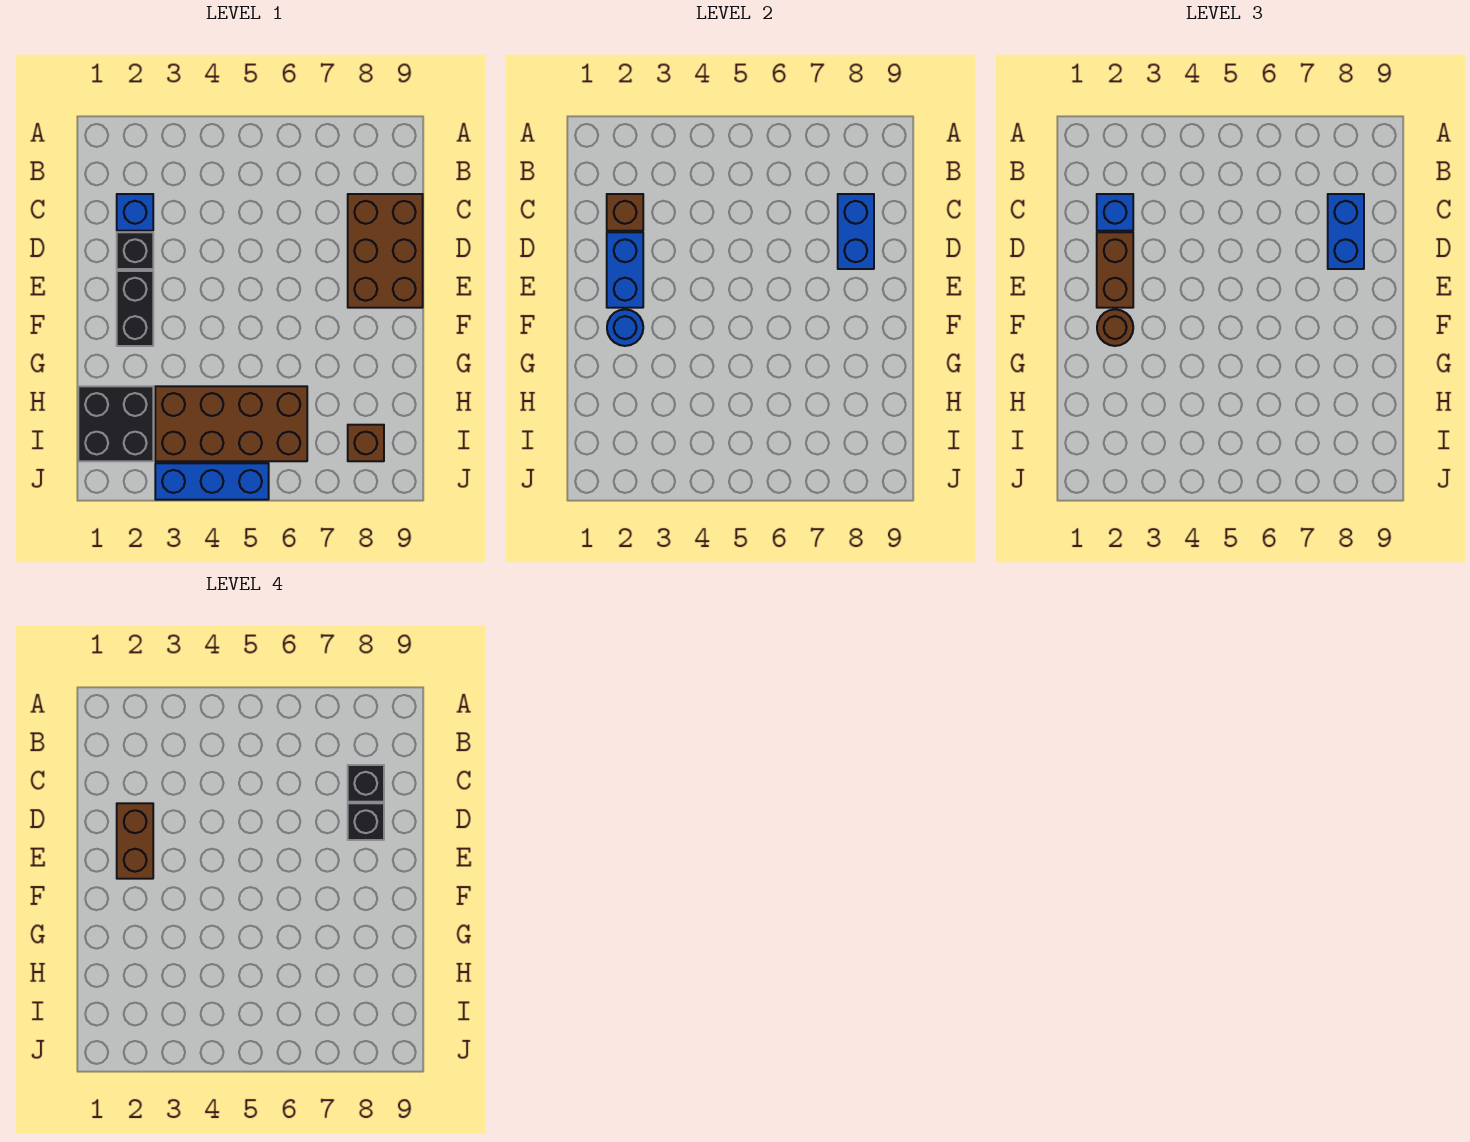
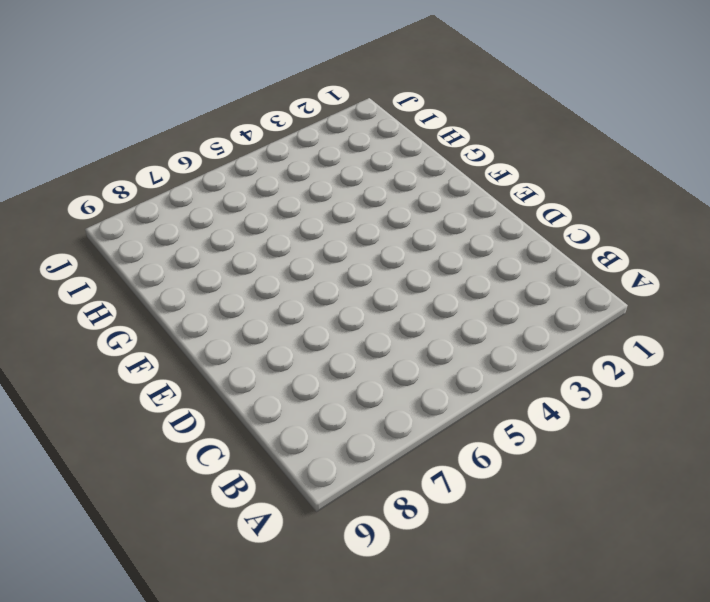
none -> blue 1x1 brick [117,194,153,231]
none -> brown 2x3 brick [348,194,423,308]
none -> black 1x1 brick [117,232,153,269]

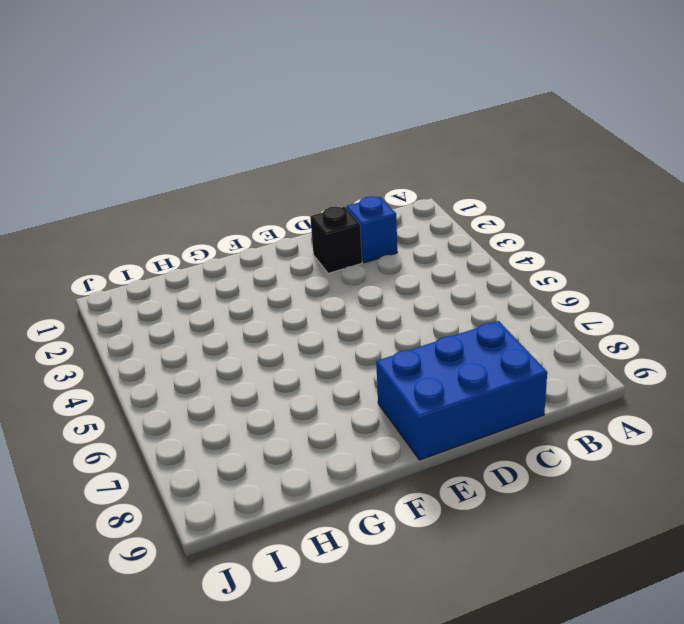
blue 2x3 brick [376,321,547,460] -> brown 2x3 brick [348,194,423,308]
none -> black 1x2 brick [117,271,153,346]
none -> black 2x2 brick [78,386,153,461]
none -> brown 2x4 brick [155,386,307,461]

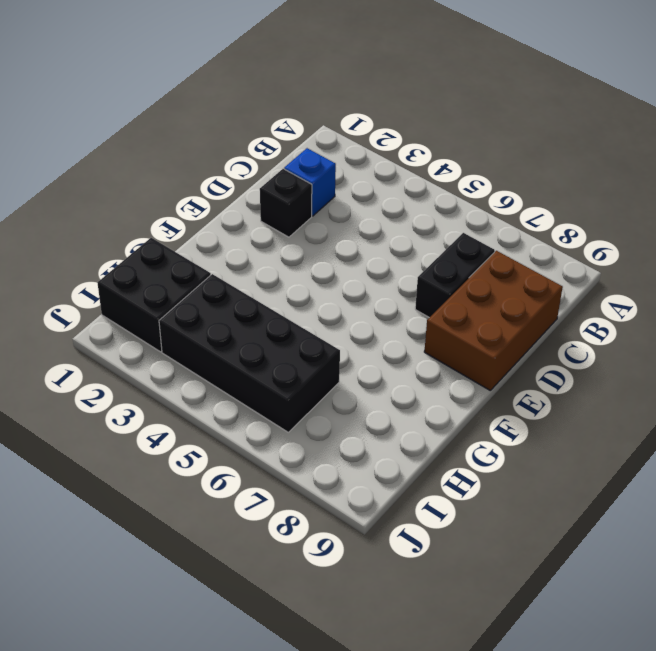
black 1x2 brick [415,233,495,318] -> black 1x2 brick moved to [117,271,153,346]
black 2x4 brick [159,274,340,432] -> brown 2x4 brick [155,386,307,461]
none -> brown 1x1 brick [348,425,384,461]
none -> blue 1x3 brick [155,463,269,500]
none -> brown 1x1 brick [607,194,643,231]

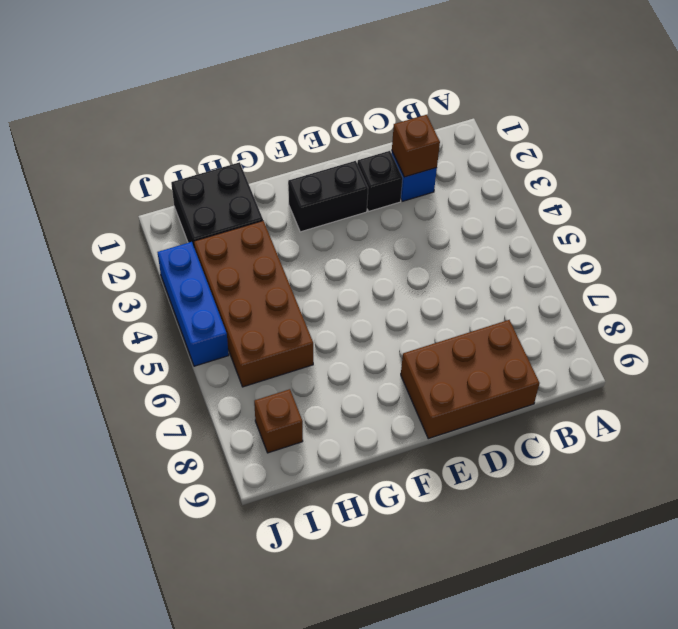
none -> blue 1x2 brick [838,194,874,269]
none -> blue 1x2 brick [607,232,643,308]
none -> blue 1x1 round brick [607,309,643,346]

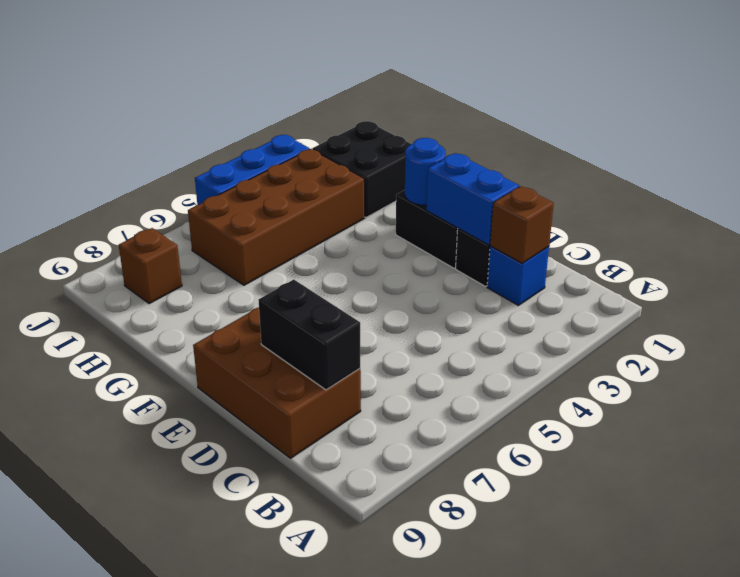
black 1x2 brick [259,280,360,390] -> blue 1x2 brick [838,194,874,269]
none -> blue 1x1 brick [1097,194,1133,231]
none -> blue 1x2 brick [1328,194,1364,269]
none -> brown 1x2 brick [1097,232,1133,308]

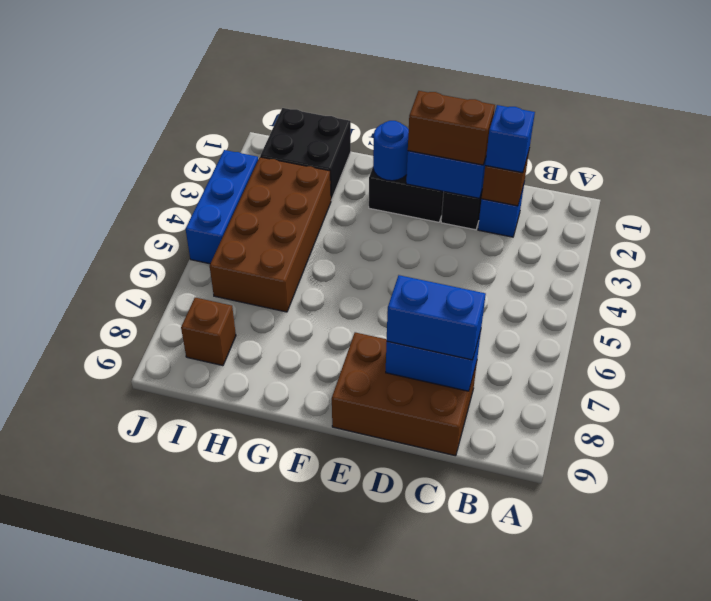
none -> brown 1x1 round brick [1097,309,1133,346]
none -> black 1x1 brick [348,765,384,802]
none -> brown 1x2 brick [117,803,153,879]

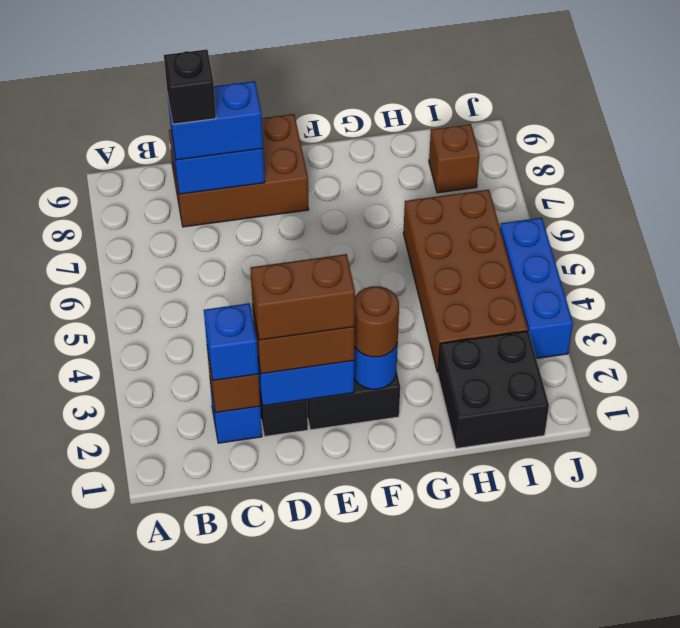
none -> black 1x1 brick [348,803,384,840]

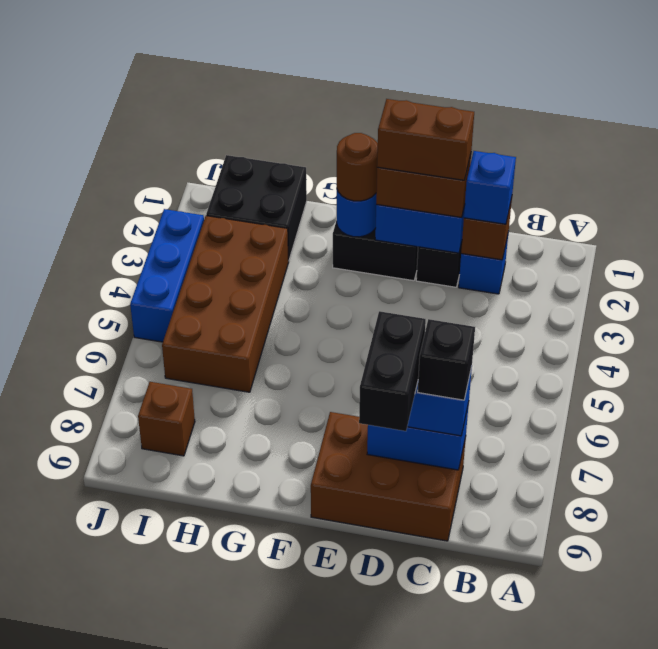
black 1x2 brick [359,311,426,431] -> black 1x1 brick [348,803,384,840]

